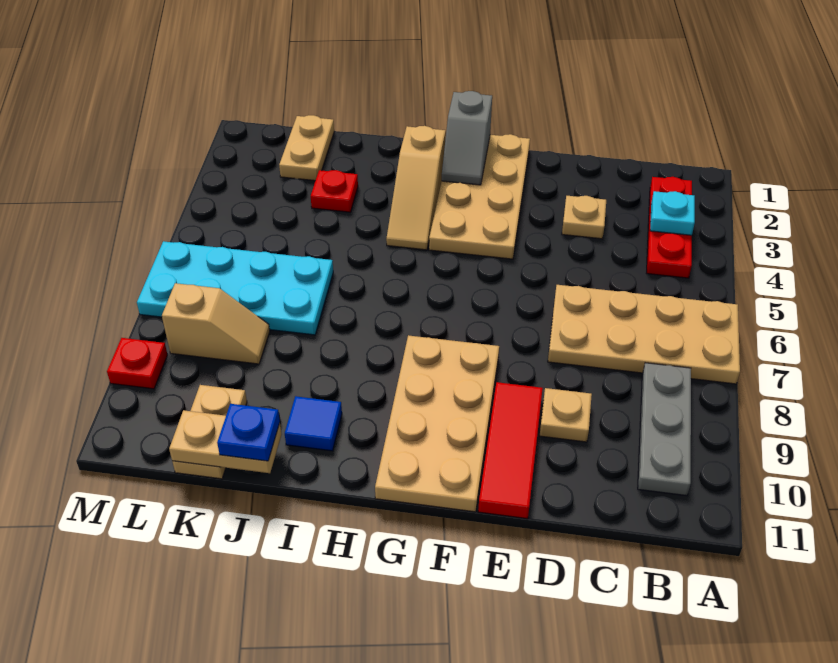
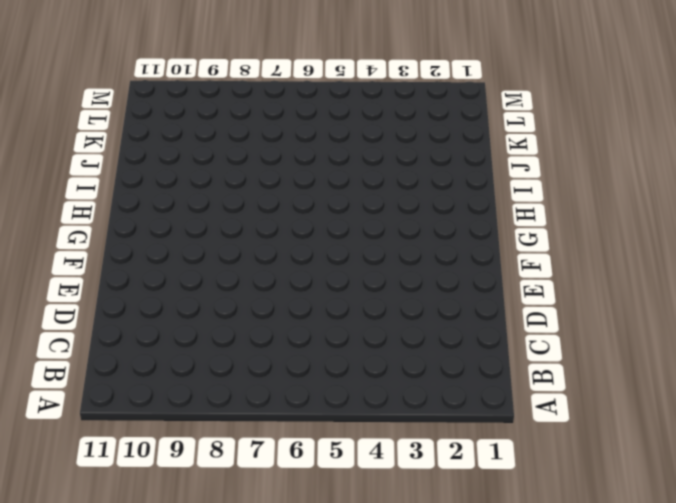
none -> tan 2x4 plate [548,285,740,384]
none -> red 1x3 plate [647,177,692,278]
none -> grey 1x3 plate [638,363,691,496]

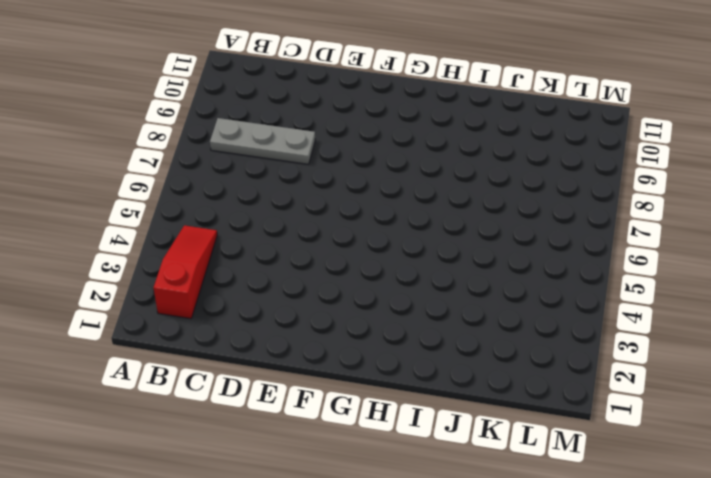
red 1x3 slope [154,225,217,319] -> red 1x3 plate [647,177,692,278]
grey 1x3 plate [210,118,315,164] -> grey 1x3 plate turned to [638,363,691,496]
none -> tan 2x4 plate [548,285,740,384]
none -> tan 1x1 plate [562,196,606,239]
none -> tan 1x1 plate [540,388,592,442]

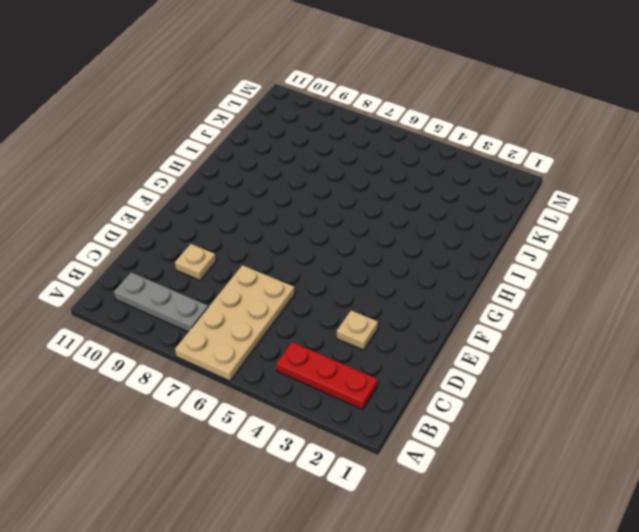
none -> red 1x3 tile [478,382,543,519]
none -> tan 2x4 plate [429,134,530,259]
none -> tan 2x4 plate [375,335,499,512]

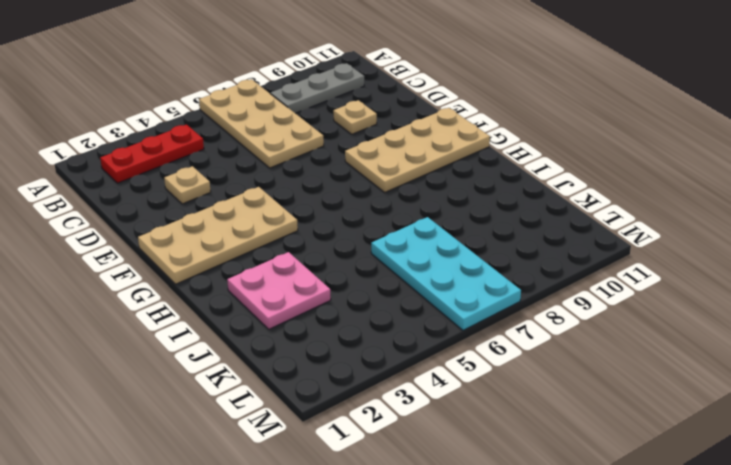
pink 2x2 plate [227,252,331,329] -> red 1x1 plate [311,170,358,212]
none -> red 1x3 tile [478,382,543,519]
none -> tan 1x3 slope [386,126,446,250]
none -> blue 1x1 tile [285,396,342,451]

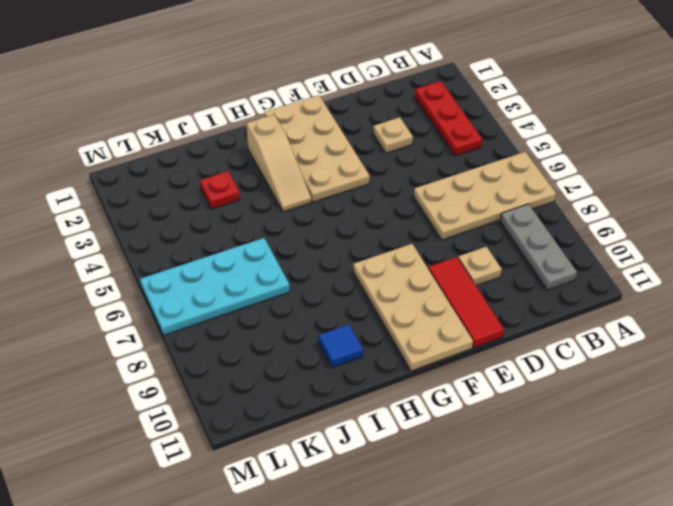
none -> tan 1x2 plate [279,115,334,181]
none -> tan 1x2 slope [162,283,270,364]
none -> tan 1x2 plate [172,385,247,479]

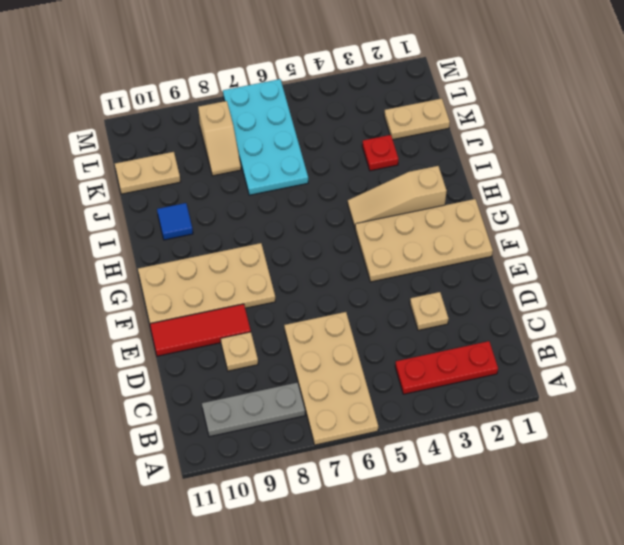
none -> red 1x1 plate [107,338,167,389]
none -> cyan 1x1 plate [650,191,695,235]
none -> grey 1x2 slope [442,91,492,185]

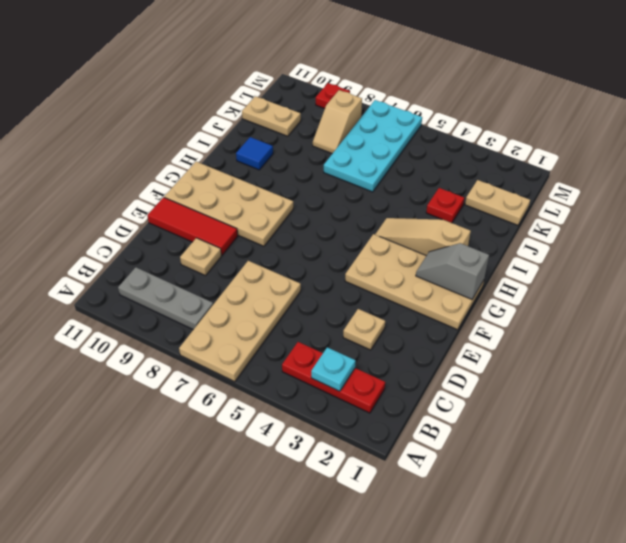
none -> tan 1x2 plate [169,410,282,473]
none -> blue 1x1 plate [217,404,280,461]

